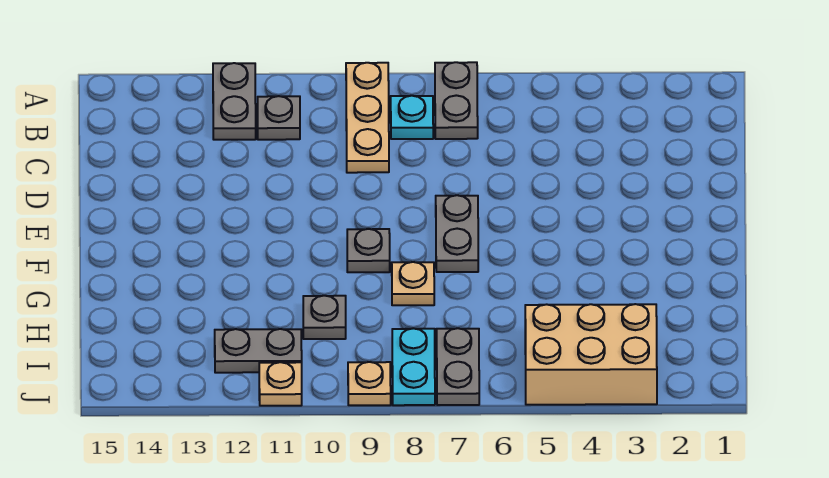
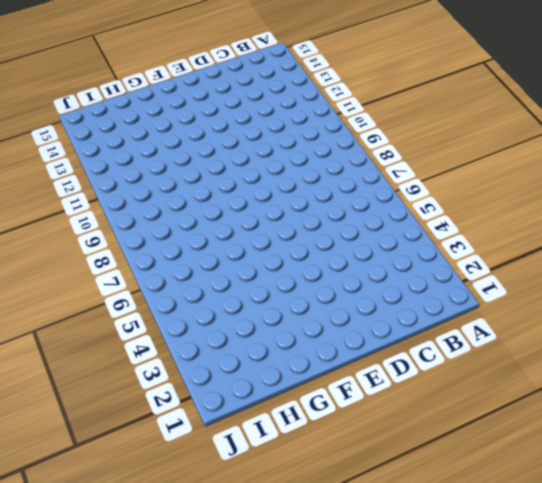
none -> grey 1x2 plate [435,62,478,139]
none -> tan 1x3 plate [346,63,389,173]
none -> grey 1x2 plate [213,63,256,140]

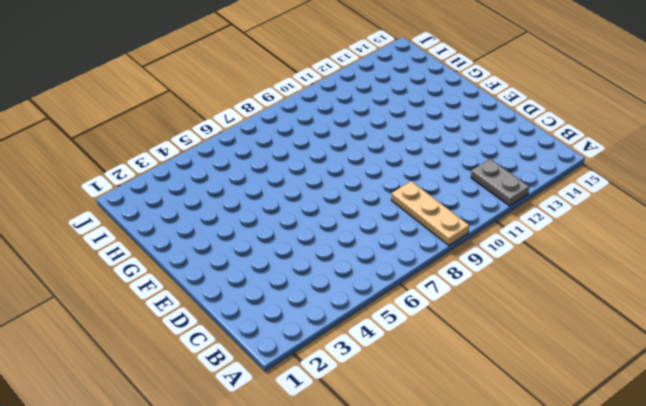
none -> grey 1x2 plate [435,62,478,139]
none -> cyan 1x1 plate [391,96,433,139]
none -> grey 1x1 plate [258,96,300,140]

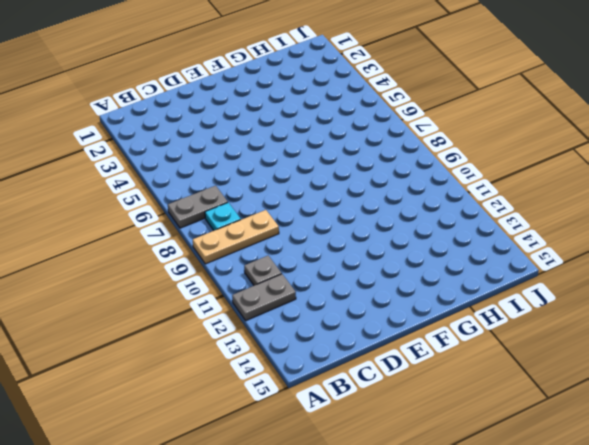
none -> grey 1x2 plate [436,195,478,272]
none -> grey 1x1 plate [347,229,390,272]
none -> tan 1x1 plate [392,262,434,305]

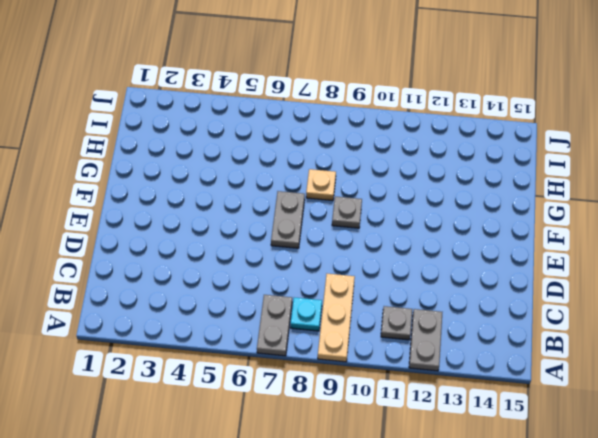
none -> grey 1x1 plate [303,296,346,339]
none -> tan 2x3 brick [525,304,657,405]
none -> grey 1x2 plate [437,328,479,405]

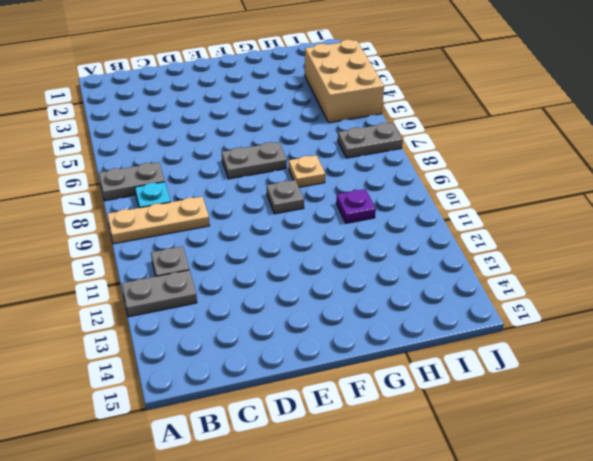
purple 1x1 plate [336,189,376,223] -> grey 1x1 plate [303,296,346,339]
none -> cyan 1x2 plate [392,328,435,405]
none -> grey 1x2 plate [215,329,302,373]
none -> tan 1x1 plate [348,362,391,405]

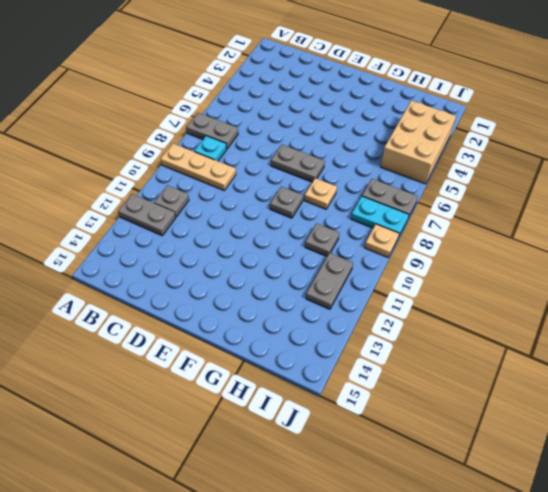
none -> tan 1x1 plate [259,362,302,406]

